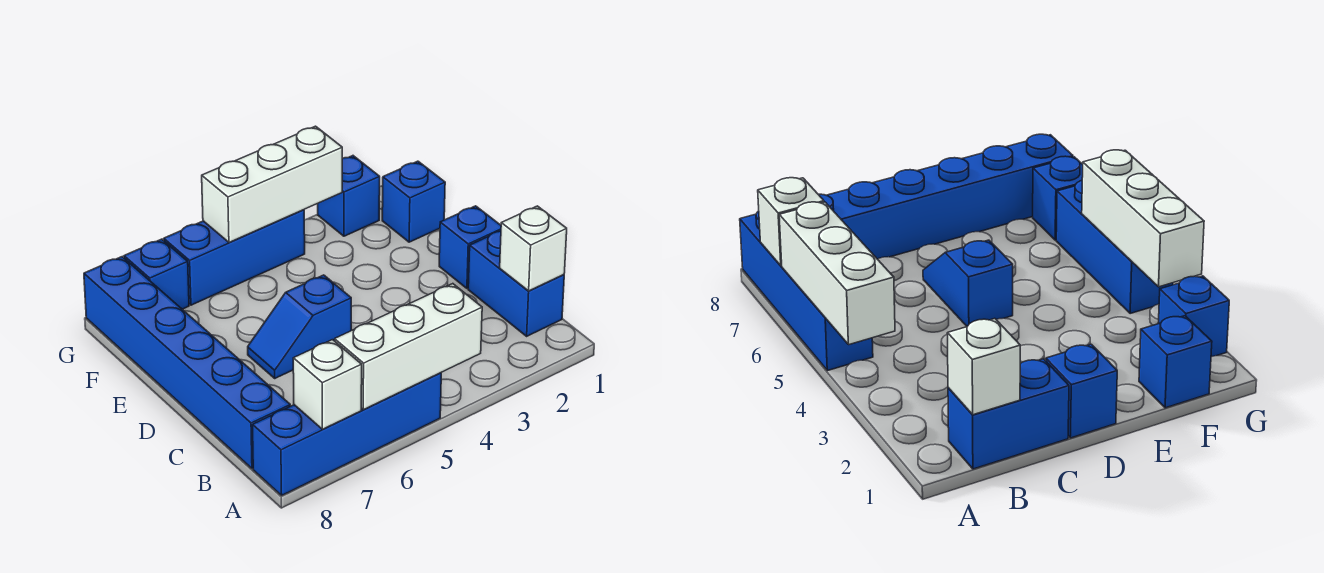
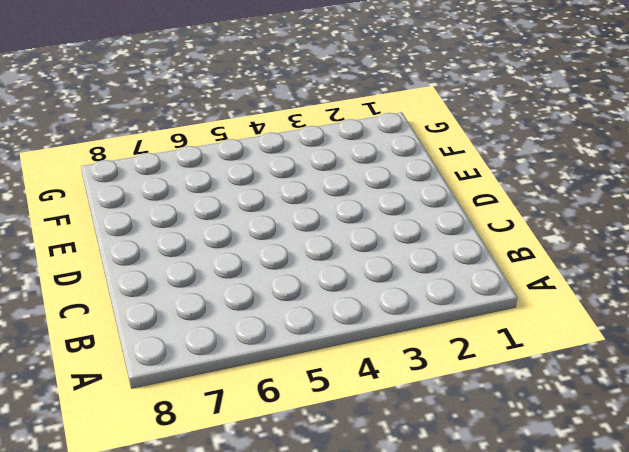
none -> blue 1x4 brick [253,373,441,495]
none -> blue 1x2 brick [468,231,564,336]
none -> blue 1x6 brick [84,257,290,469]

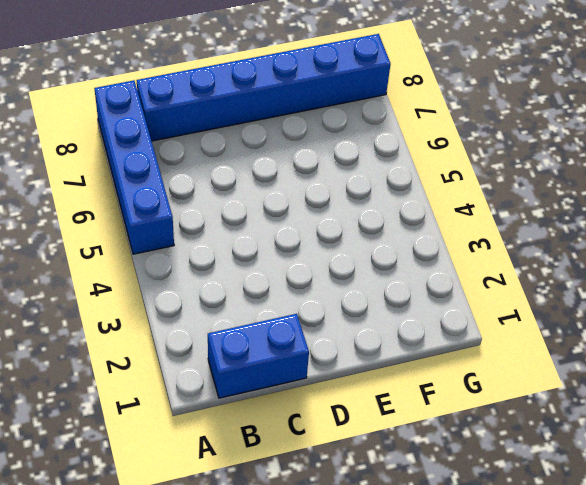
none -> blue 1x1 brick [439,206,501,288]
none -> blue 1x2 slope [248,275,351,378]
none -> blue 1x1 brick [382,161,445,242]

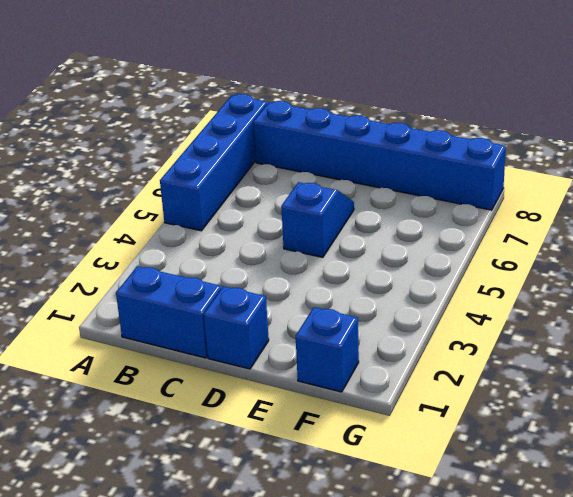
none -> blue 1x1 brick [318,156,380,236]
none -> blue 1x3 brick [164,210,305,305]
none -> blue 1x1 brick [124,239,189,309]

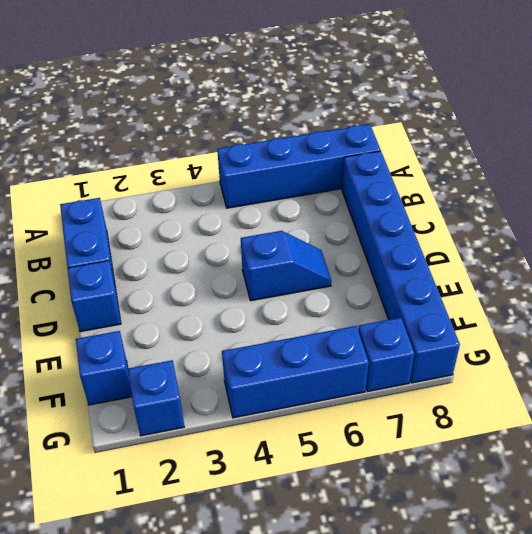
none -> white 1x3 brick [334,284,482,410]
none -> white 1x1 brick [293,340,362,429]
none -> white 1x1 brick [500,206,567,291]

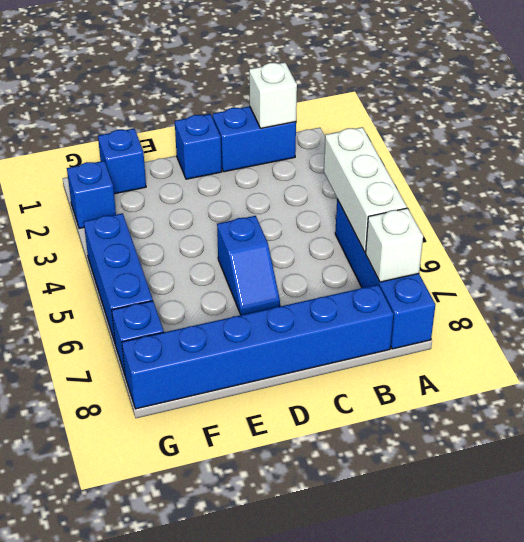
none -> white 1x3 brick [202,126,342,242]

